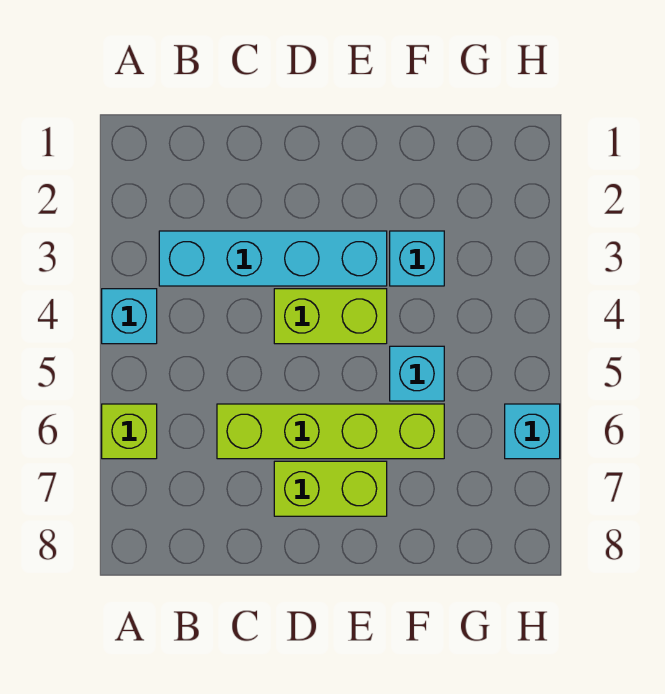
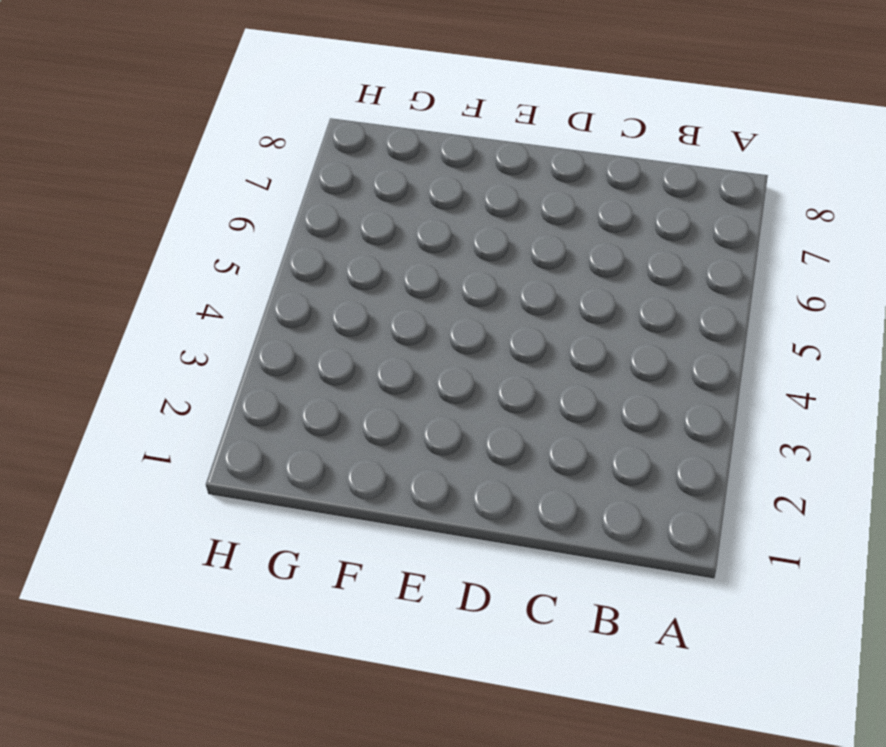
none -> cyan 1x1 brick [102,289,157,344]
none -> lime 1x1 brick [102,404,157,459]

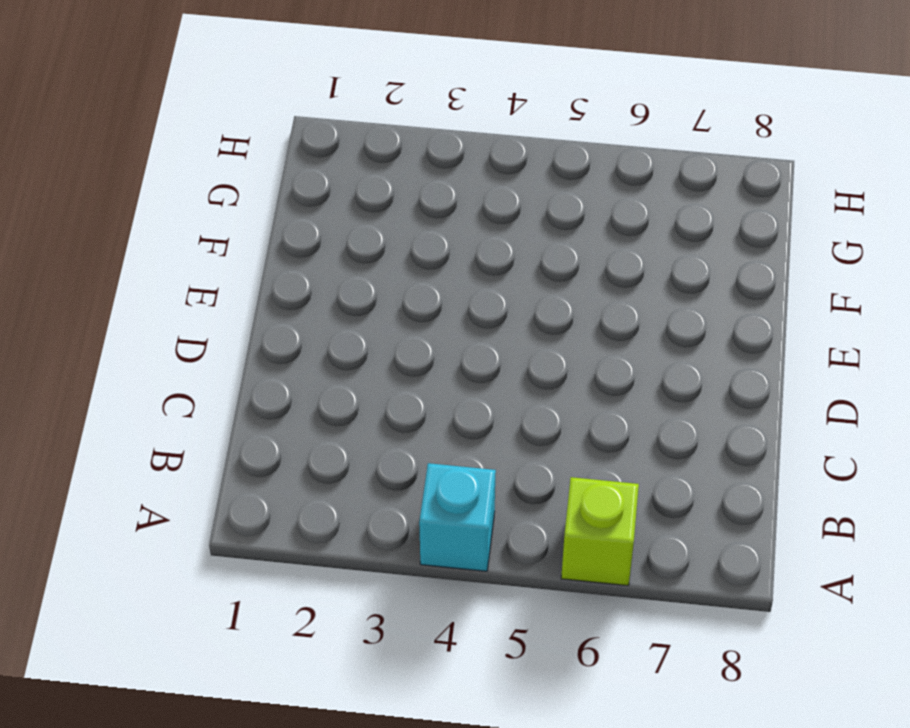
none -> cyan 1x4 brick [159,231,387,286]
none -> lime 1x4 brick [217,404,444,459]

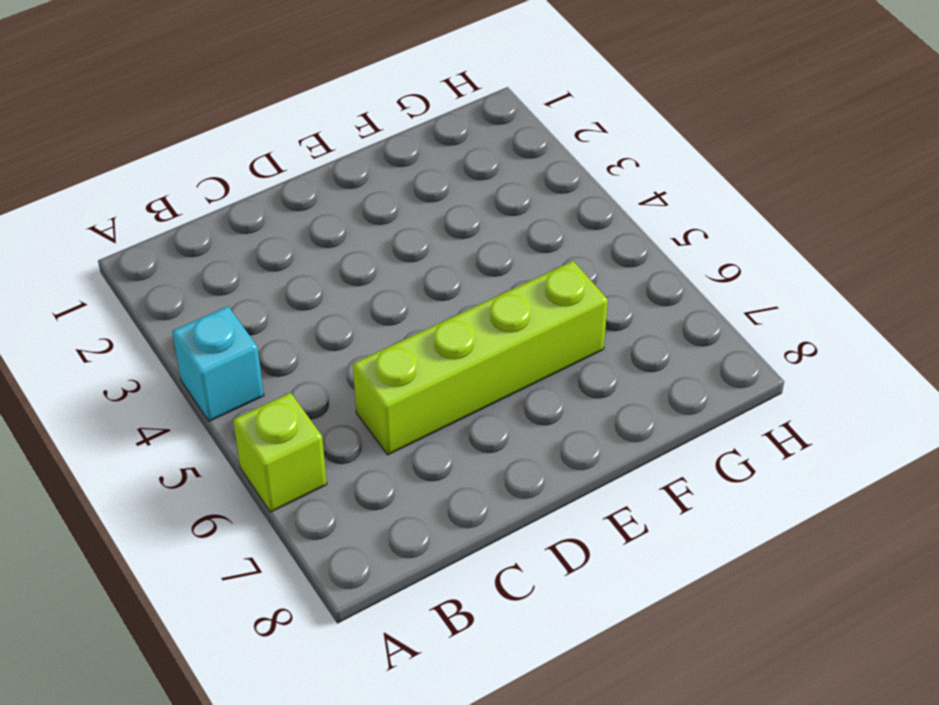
none -> cyan 1x4 brick [159,231,387,286]
none -> lime 1x2 brick [274,289,387,344]

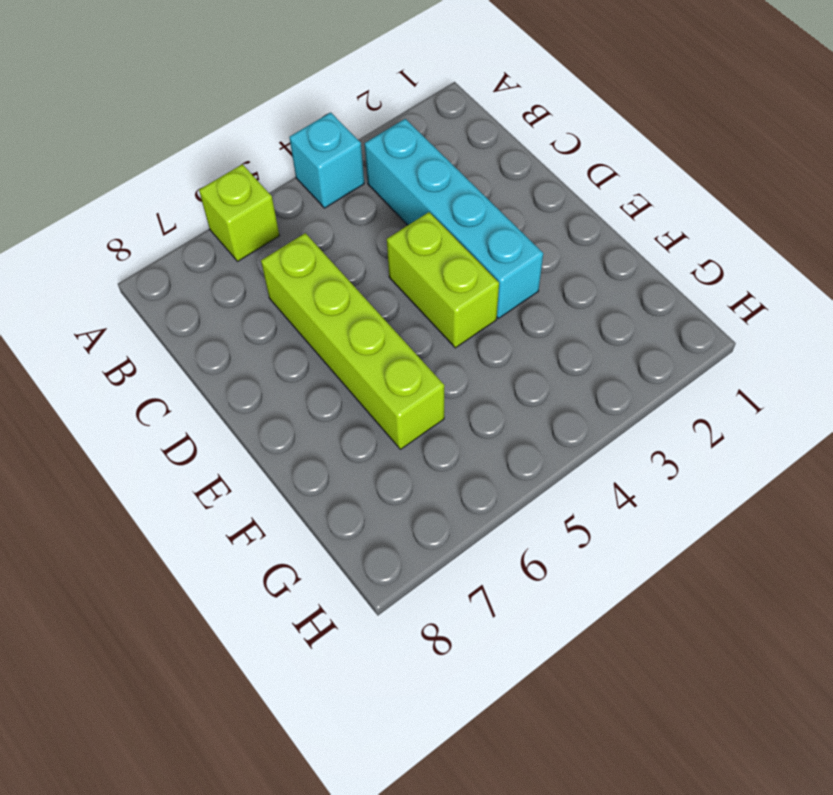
none -> lime 1x2 brick [274,461,387,516]
none -> cyan 1x1 brick [390,231,444,286]

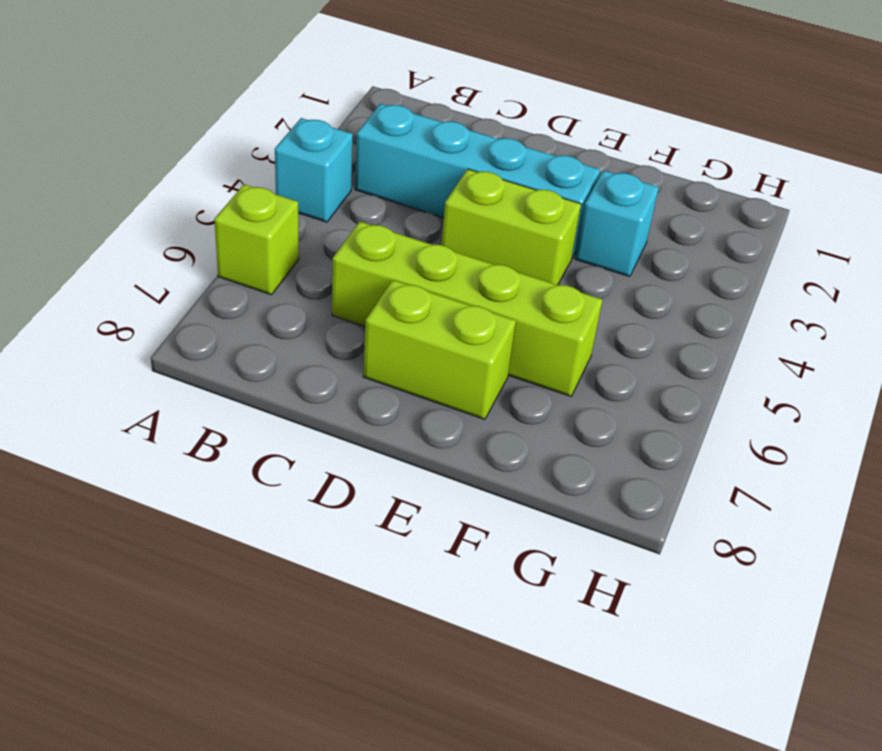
none -> cyan 1x1 brick [390,346,444,401]
none -> cyan 1x1 brick [505,404,560,459]

